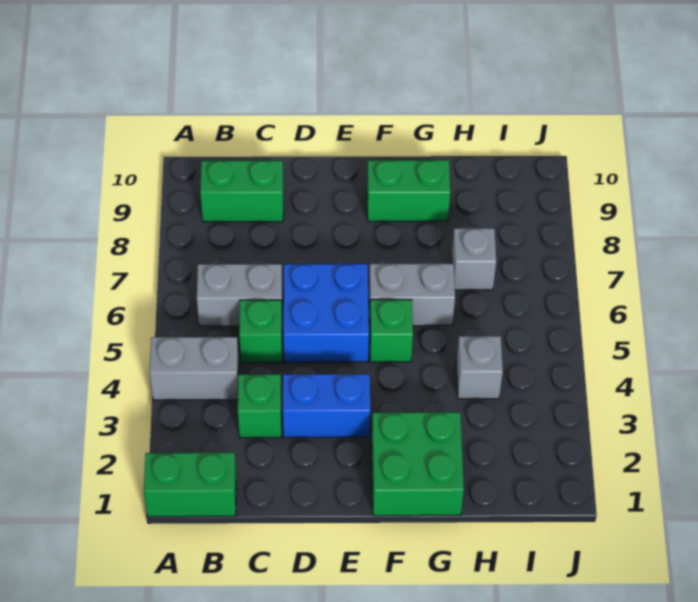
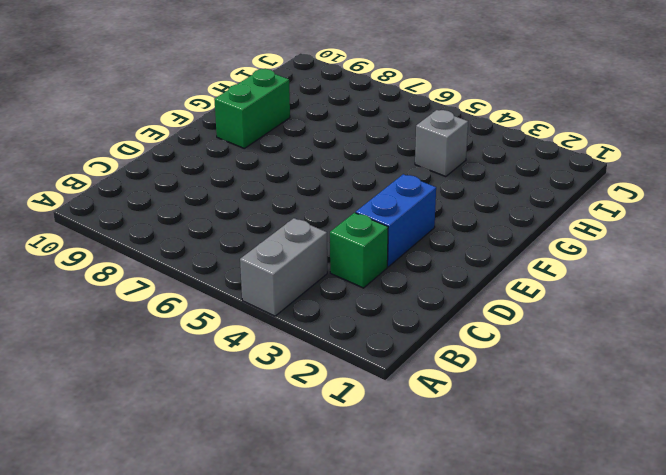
none -> green 1x2 brick [144,453,236,517]
none -> grey 1x2 brick [197,264,283,326]
none -> green 1x2 brick [200,161,283,222]

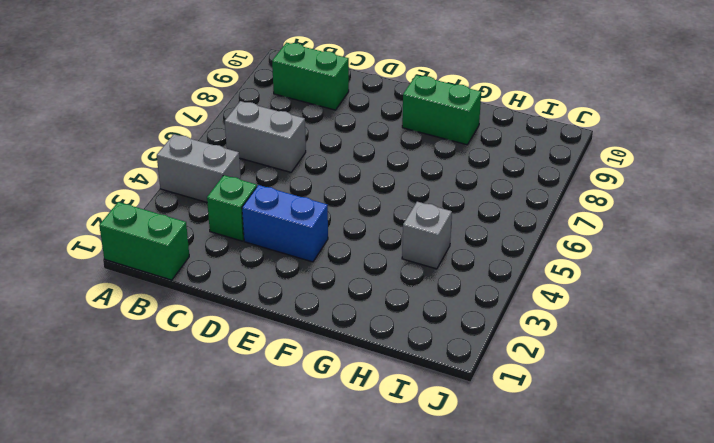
none -> green 1x1 brick [239,300,282,362]
none -> blue 2x2 brick [283,264,369,362]
none -> green 2x2 brick [372,412,464,516]

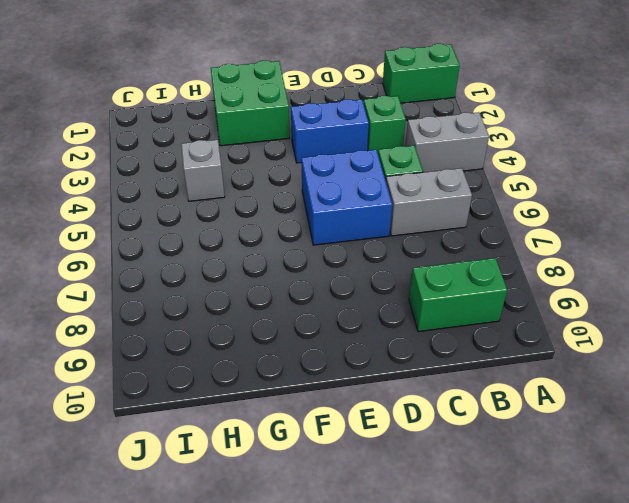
none -> green 1x1 brick [370,300,413,362]
none -> grey 1x2 brick [369,264,455,326]
none -> green 1x2 brick [367,160,450,221]

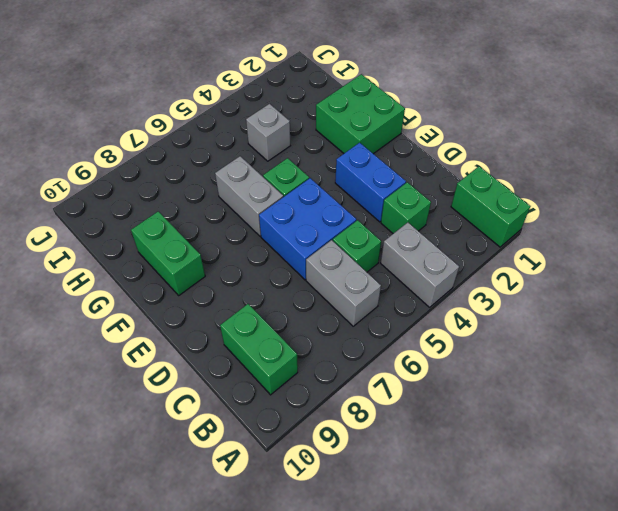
none -> grey 1x1 brick [452,228,496,290]

